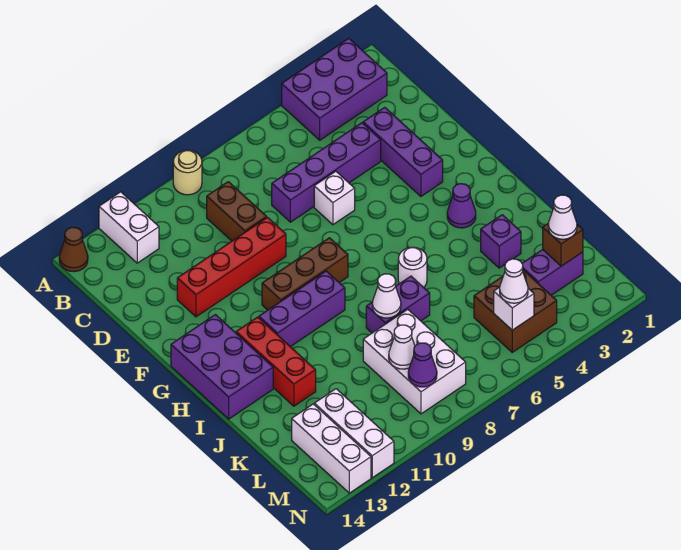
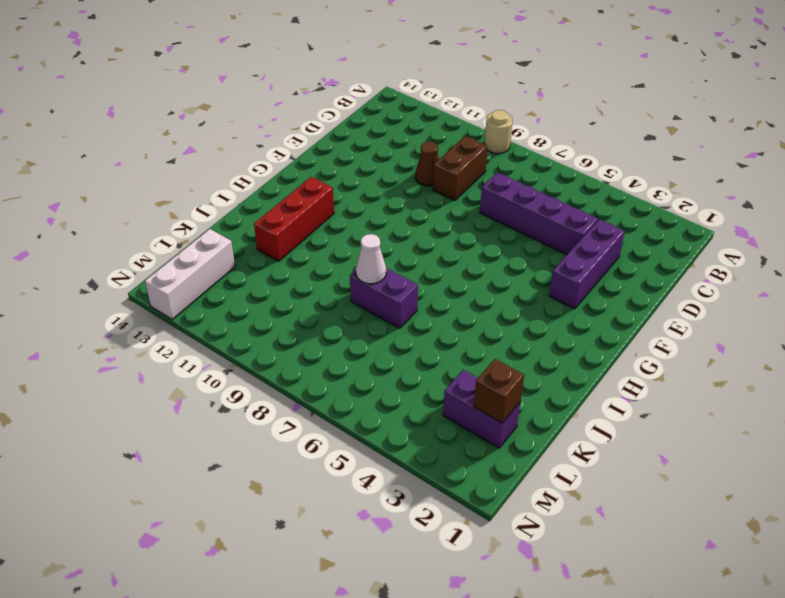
brown 1x1 cone [415,141,439,186] -> brown 1x1 cone moved to [59,227,88,272]
none -> purple 2x3 brick [282,38,387,140]
none -> white 1x2 brick [99,192,159,263]
none -> white 1x1 brick [314,171,355,225]

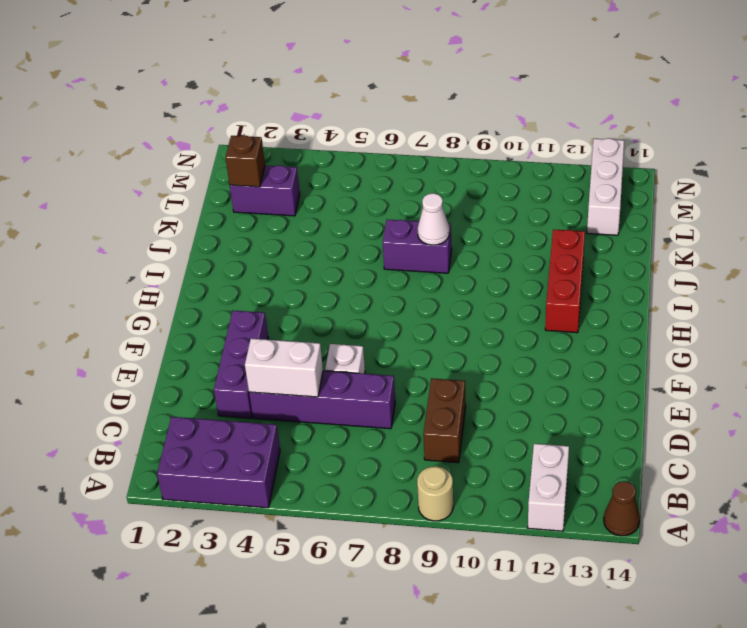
white 1x2 brick [245,339,323,397] -> none
none -> red 1x4 brick [177,217,286,317]
none -> brown 1x3 brick [262,238,348,310]
none -> purple 2x3 brick [171,315,273,419]

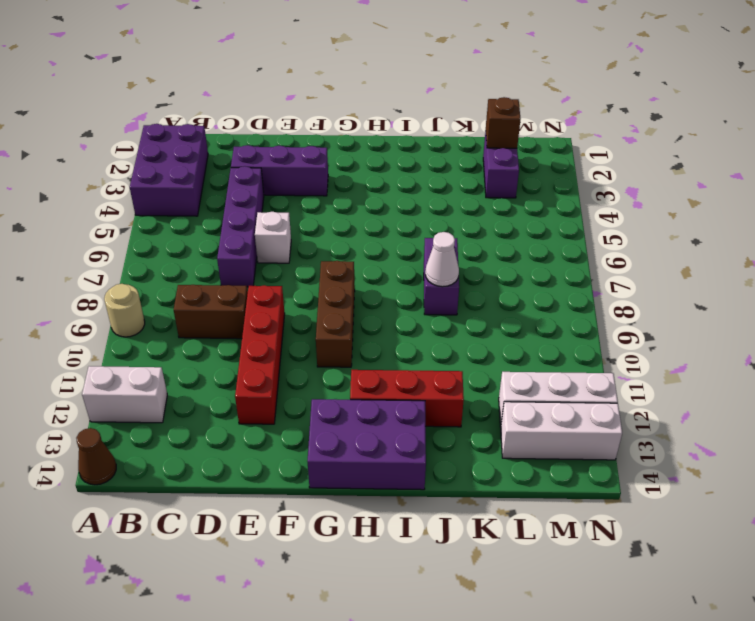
none -> purple 1x1 cone [447,184,476,228]
none -> purple 1x3 brick [259,271,345,347]
none -> white 1x1 round brick [398,247,427,287]

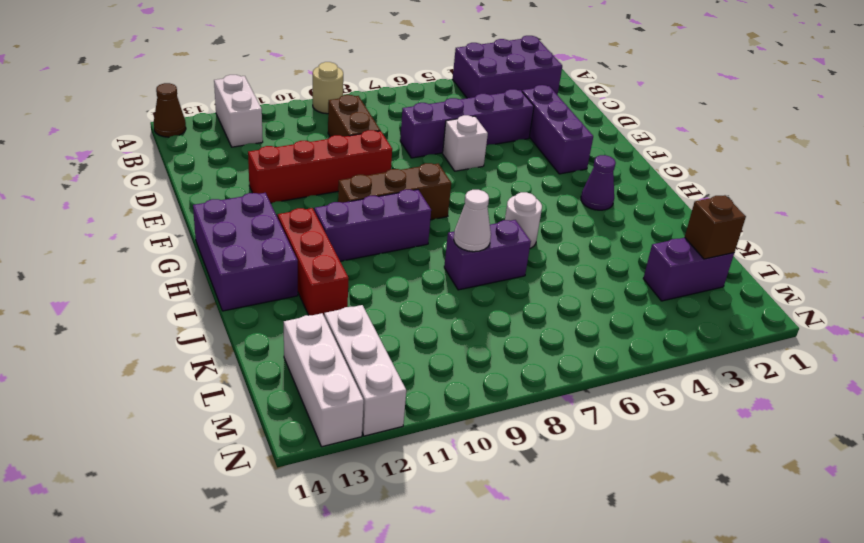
none -> purple 1x1 brick [481,215,521,268]
none -> white 2x3 brick [363,309,466,414]
none -> brown 2x2 brick [474,270,557,352]

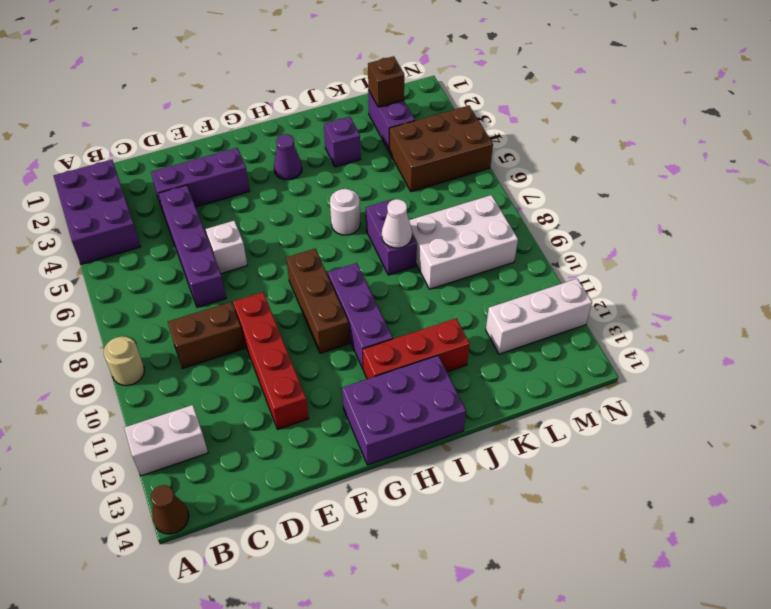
brown 2x3 brick [389,106,493,192] -> brown 2x2 brick [474,270,557,352]
none -> white 1x3 brick [292,404,371,493]
none -> white 1x1 cone [389,325,415,369]
none -> white 1x1 brick [494,287,534,330]

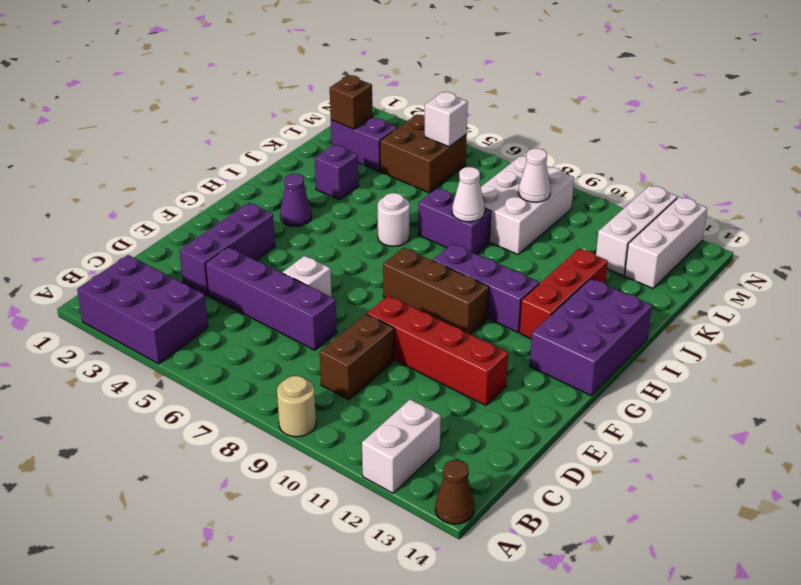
none -> purple 1x1 cone [408,343,437,387]
none -> white 1x1 cone [548,195,577,239]
none -> white 1x1 cone [500,259,528,303]

